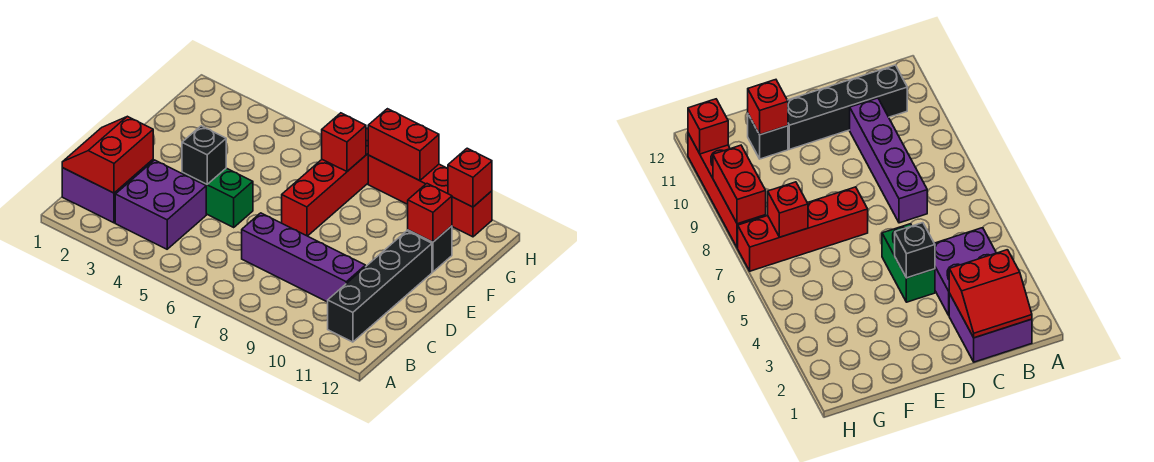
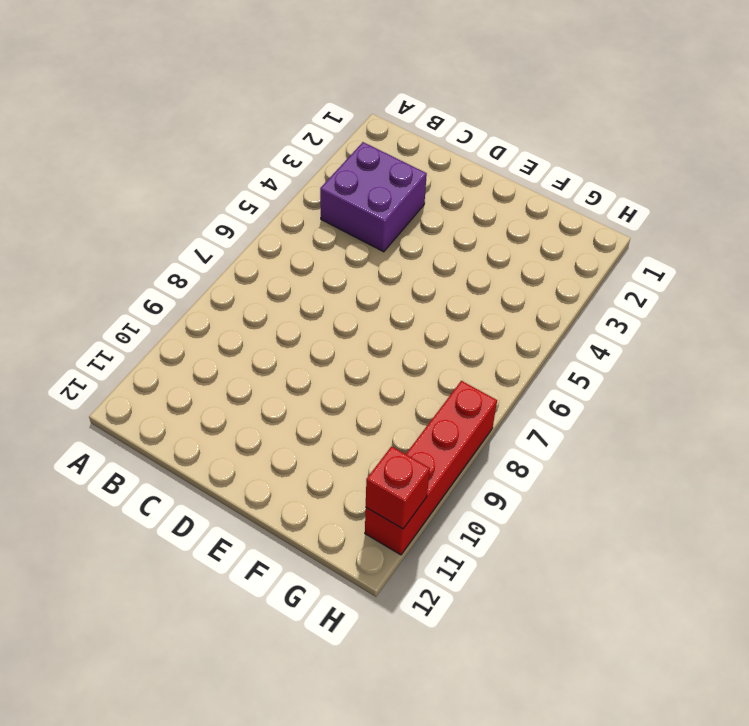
none -> purple 2x2 brick [62,160,153,223]
none -> black 1x4 brick [328,231,432,342]
none -> purple 1x4 brick [242,213,365,302]

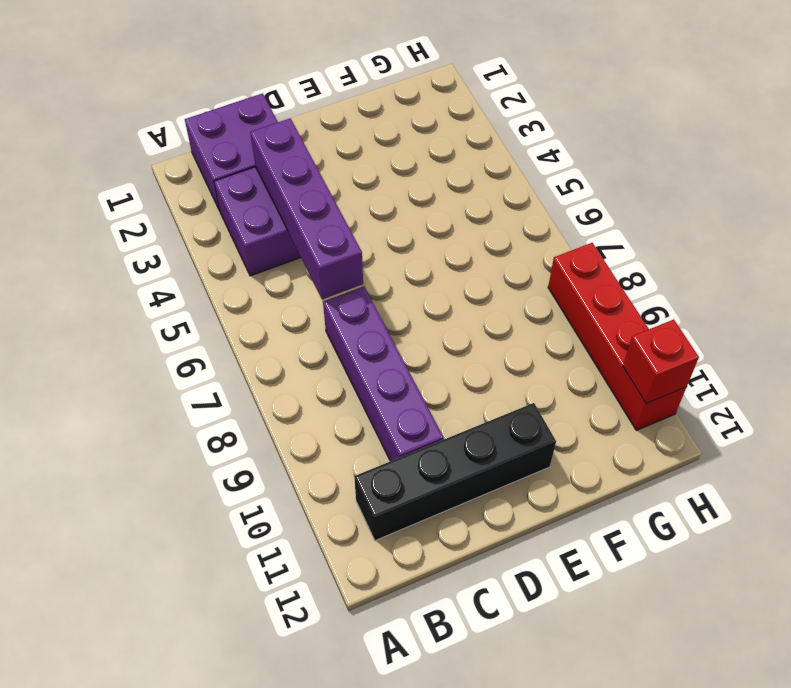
purple 1x4 brick [250,118,363,299] -> none
none -> green 1x2 brick [182,168,253,227]
none -> red 1x4 brick [282,128,368,236]
none -> black 1x1 brick [408,226,452,272]

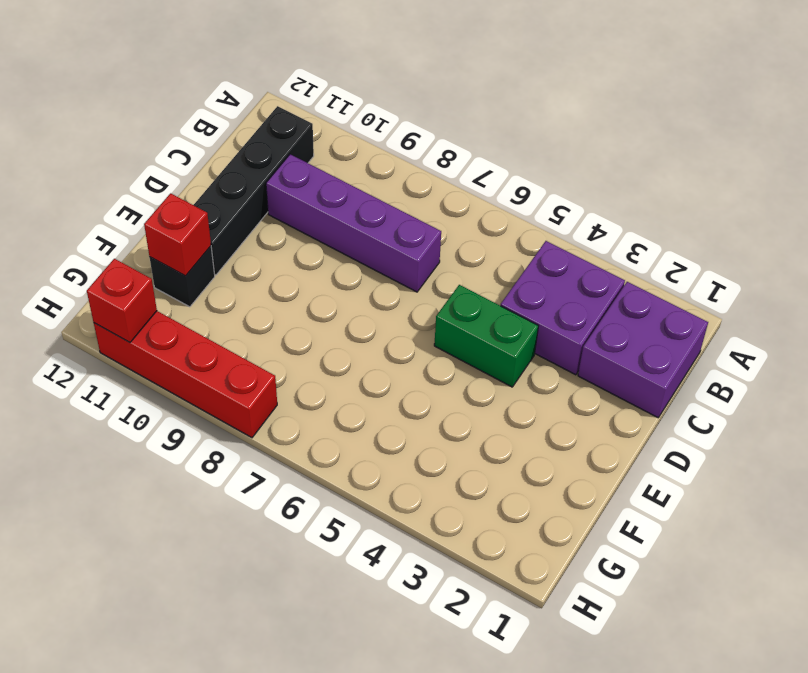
none -> red 1x4 brick [282,128,368,236]
none -> red 2x2 slope [62,116,153,193]
none -> black 1x1 brick [182,126,226,184]

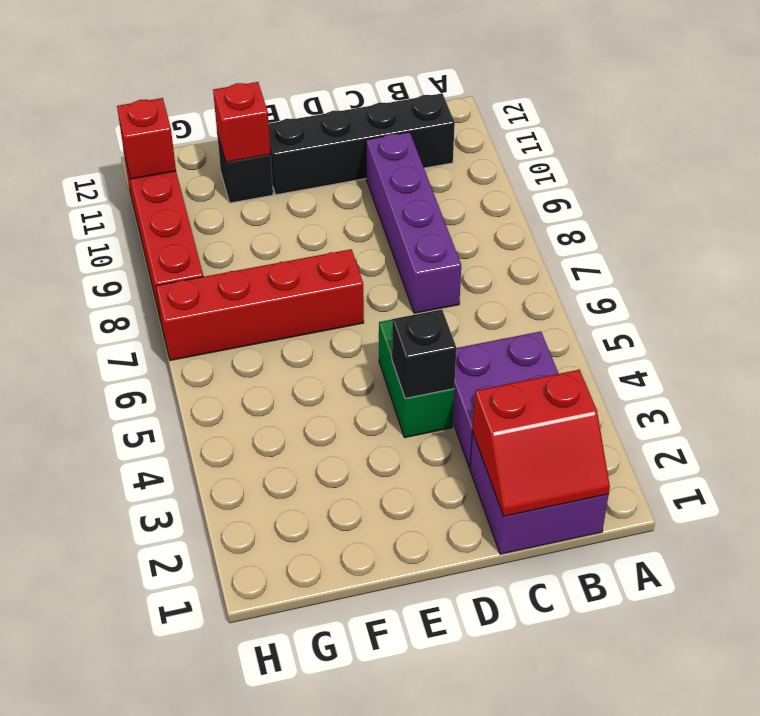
none -> red 1x1 brick [322,113,366,171]
none -> red 1x2 brick [368,109,439,181]

